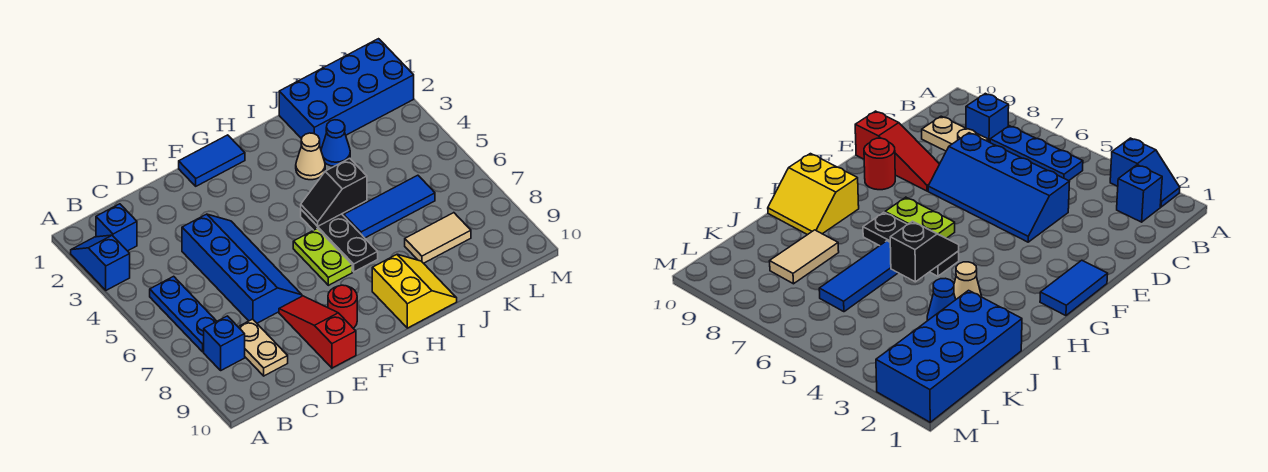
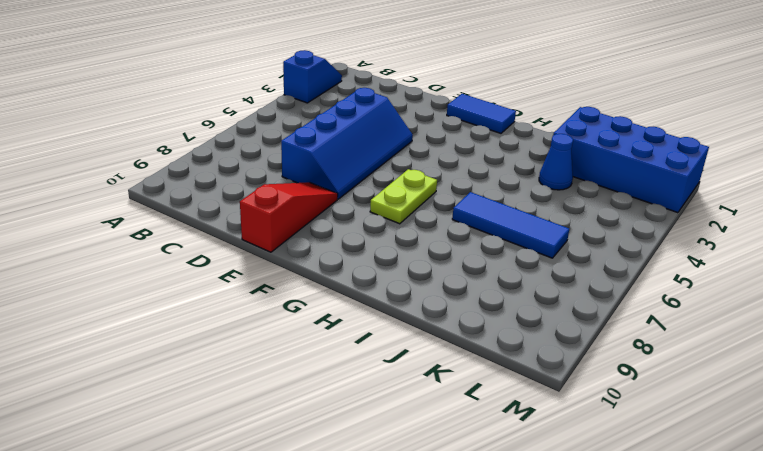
none -> blue 1x1 brick [96,204,137,251]
none -> blue 1x3 plate [150,276,217,352]
none -> blue 1x1 brick [204,316,245,370]

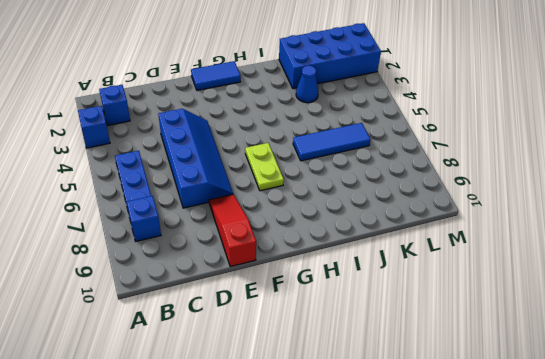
none -> tan 1x2 plate [239,319,288,376]
none -> red 1x1 round brick [328,285,357,328]
none -> black 1x3 plate [301,210,378,272]

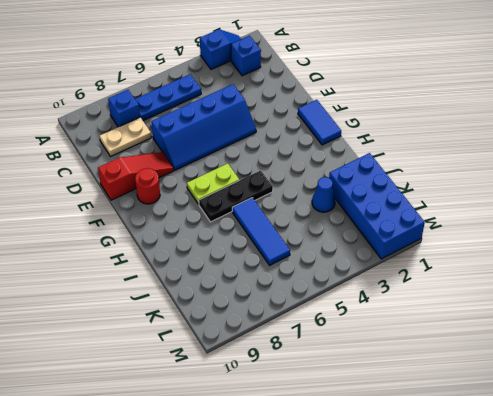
none -> yellow 2x2 slope [372,255,457,328]
none -> tan 1x1 cone [296,133,325,180]
none -> tan 1x2 tile [405,213,471,263]

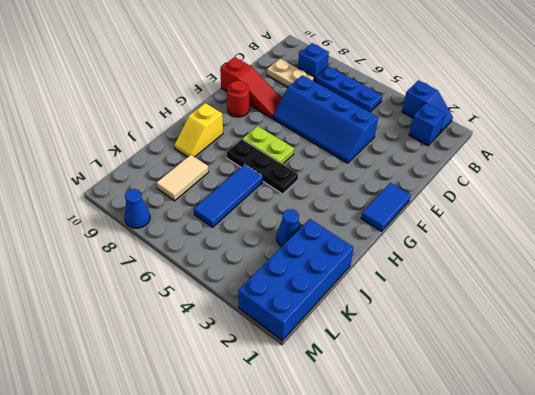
yellow 1x2 slope [174,103,223,157] -> yellow 2x2 slope [372,255,457,328]
blue 1x1 cone [125,189,150,228] -> none
none -> tan 1x1 cone [296,133,325,180]
none -> black 1x2 slope [301,158,367,226]

